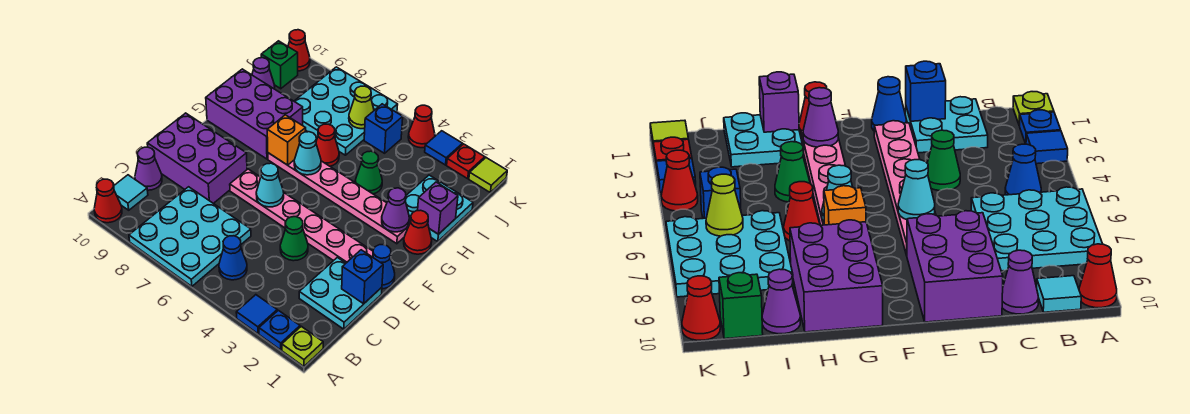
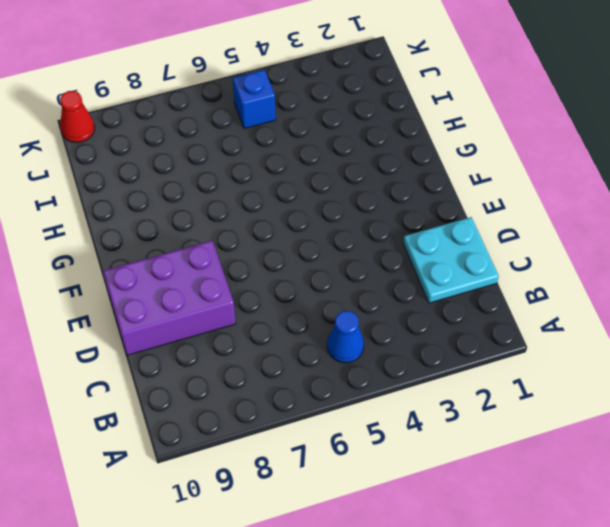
none -> lime 1x1 plate [282,326,323,366]
none -> blue 1x1 plate [259,310,300,350]
none -> blue 1x1 tile [236,295,277,334]
none -> cyan 3x3 plate [129,187,251,286]

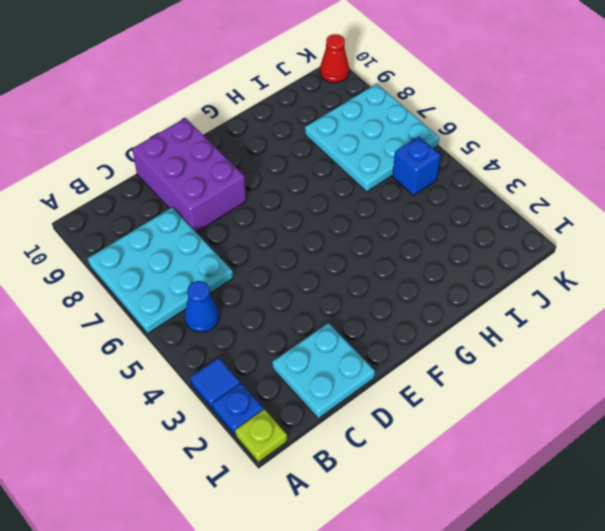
none -> red 1x1 cone [94,179,122,223]
none -> cyan 1x1 tile [114,175,148,210]
none -> purple 1x1 cone [135,147,162,190]
none -> green 1x1 cone [280,217,308,261]

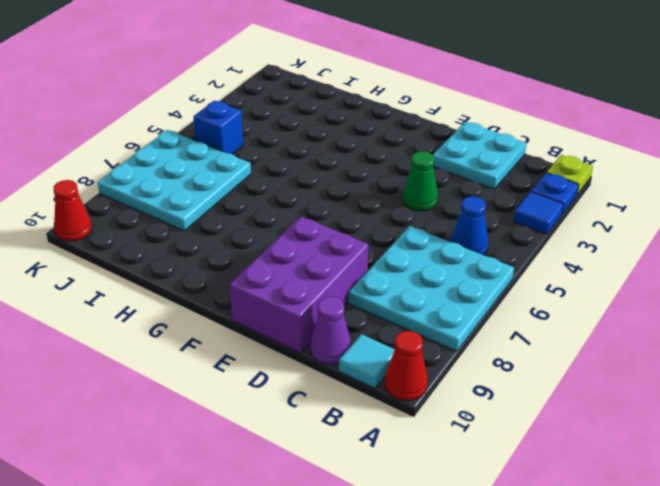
none -> blue 1x1 cone [373,245,395,289]
none -> pink 1x6 plate [230,169,373,263]
none -> red 1x1 cone [404,210,432,254]
none -> pink 1x6 plate [268,153,411,244]

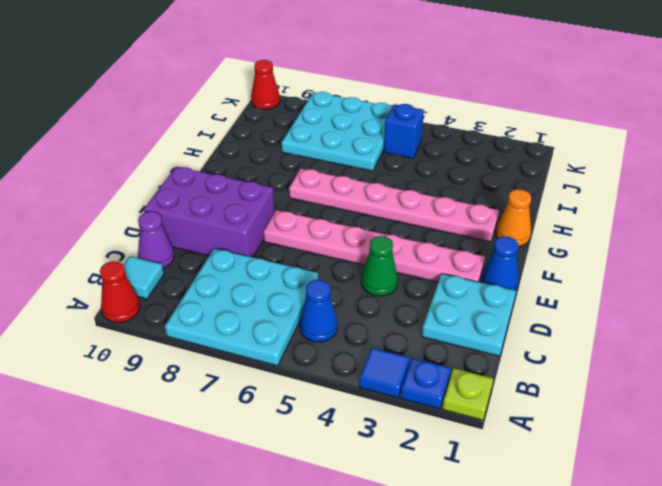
orange 1x1 cone [496,189,531,246] -> red 1x1 cone [404,210,432,254]
none -> purple 2x3 brick [206,69,303,159]
none -> cyan 2x2 plate [405,175,473,242]
none -> green 1x1 cone [355,151,382,194]
none -> red 1x1 cone [316,124,339,166]

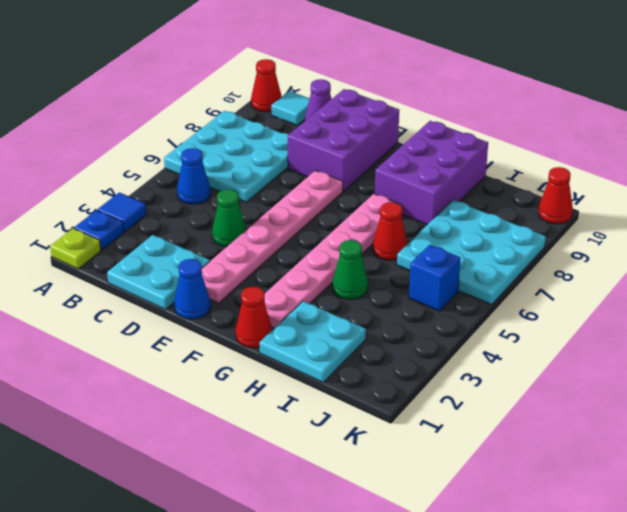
none -> purple 1x1 cone [252,58,275,89]
none -> green 1x1 brick [261,41,298,89]
none -> lime 1x1 tile [469,158,507,192]
none -> red 1x1 plate [447,144,485,179]

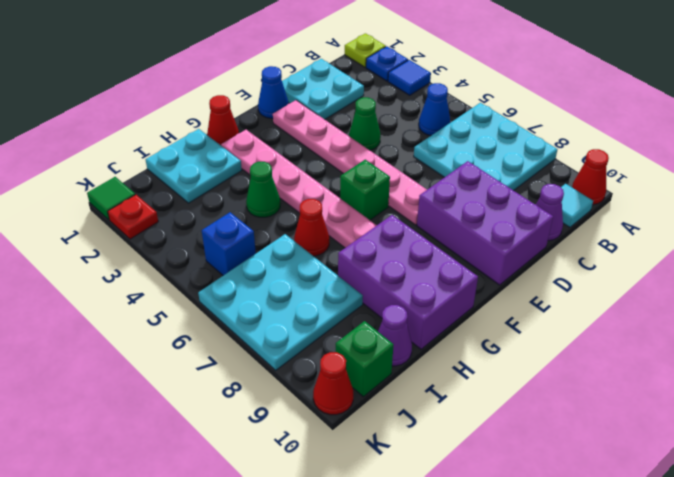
green 1x1 brick [340,160,390,220] -> none
green 1x1 tile [87,177,135,220] -> lime 1x1 tile [469,158,507,192]
none -> blue 1x1 tile [425,131,462,165]
none -> red 1x1 cone [408,105,435,148]
none -> blue 1x1 brick [342,250,383,304]
none -> cyan 1x1 cone [256,163,284,207]

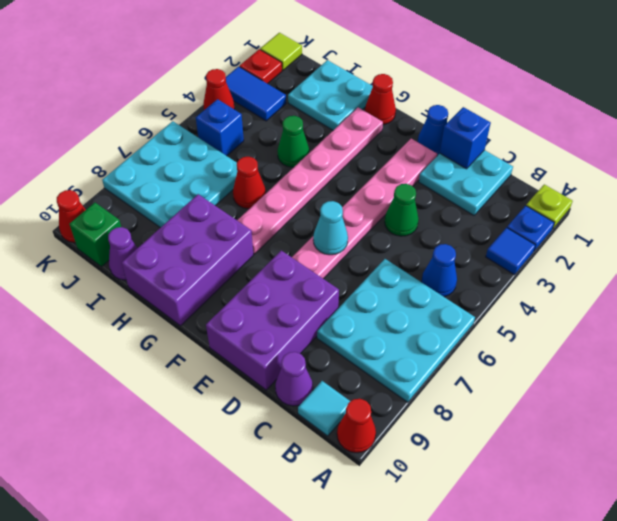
blue 1x2 tile [226,67,286,121] -> blue 1x1 tile [425,131,462,165]
none -> purple 1x1 cone [382,188,409,232]
none -> cyan 1x1 cone [294,132,321,175]
none -> orange 1x1 brick [267,115,306,165]
none -> purple 1x1 brick [418,182,458,234]

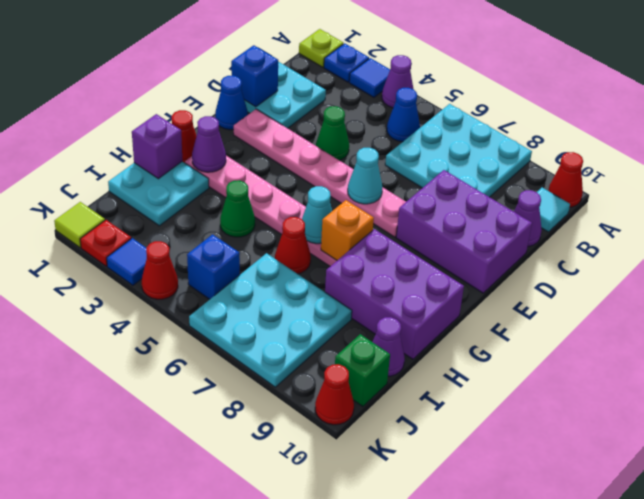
purple 1x1 cone [382,55,413,108] -> none
none -> lime 1x1 cone [349,86,374,129]

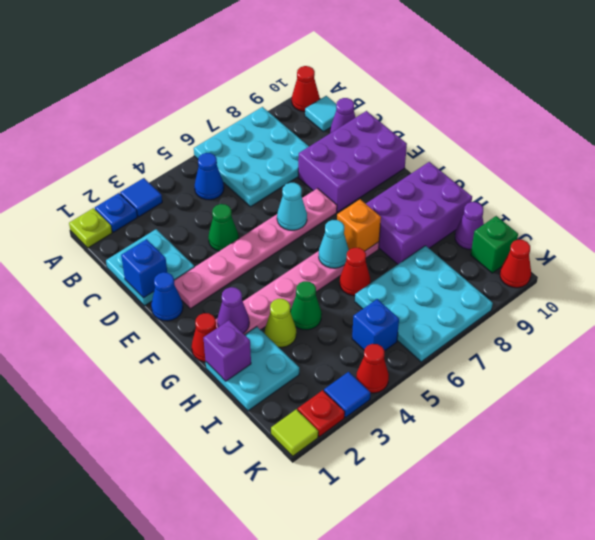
lime 1x1 cone [265,299,296,347] -> lime 1x1 cone moved to [349,86,374,129]

